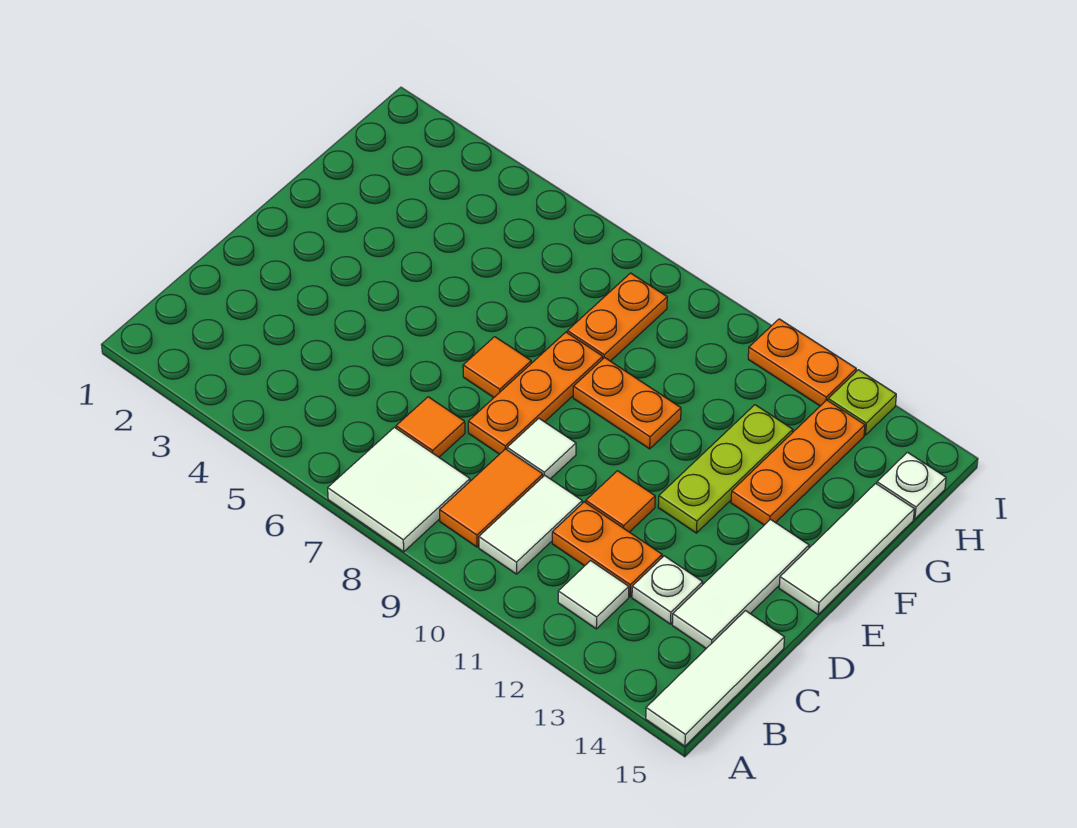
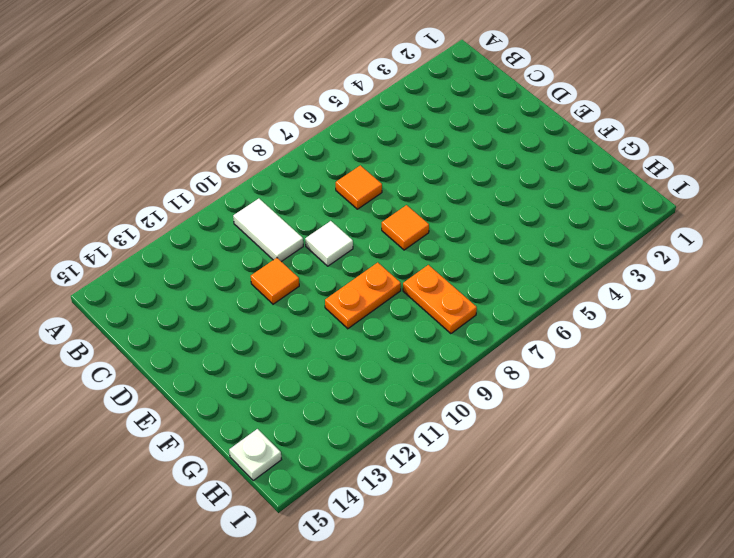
none -> white 2x2 tile [328,427,470,552]
none -> white 1x3 tile [646,611,784,746]
none -> orange 1x2 tile [440,449,543,547]

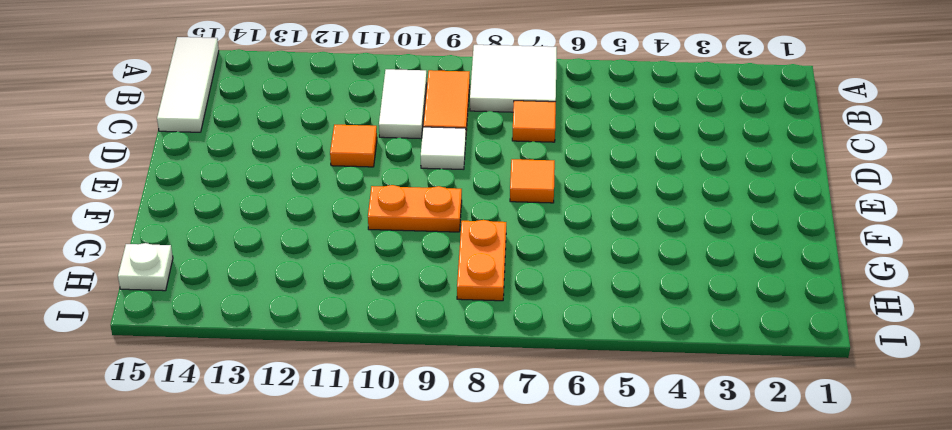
none -> white 1x1 tile [558,561,629,629]
none -> orange 1x2 plate [552,502,662,597]
none -> white 1x1 plate [632,556,703,624]

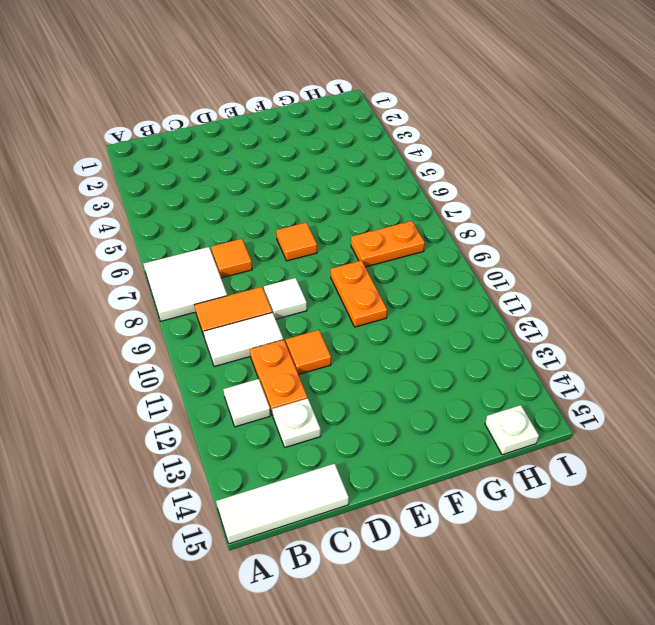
none -> white 1x3 tile [672,519,809,648]
none -> orange 1x3 plate [468,332,603,454]
none -> lime 1x3 plate [658,405,793,533]

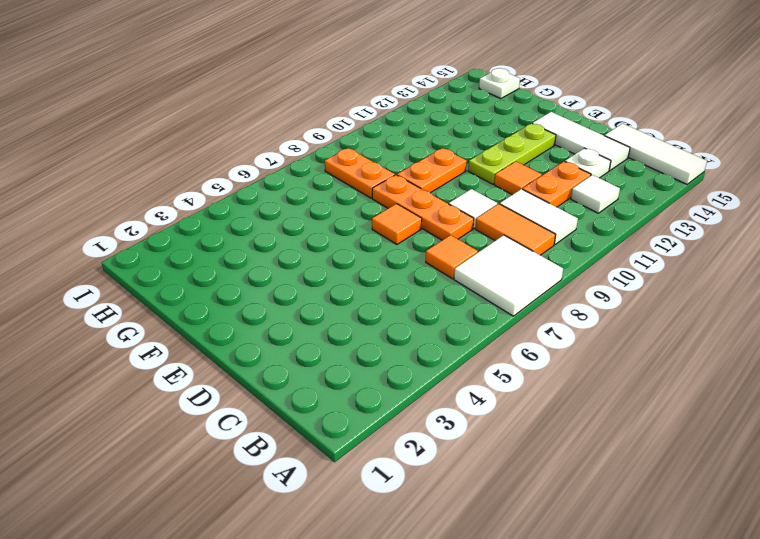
lime 1x3 plate [468,123,556,184] -> lime 1x3 plate turned to [658,405,793,533]
none -> white 1x3 tile [779,483,914,614]
none -> orange 1x3 plate [731,400,865,525]
none -> orange 1x2 plate [748,319,856,406]

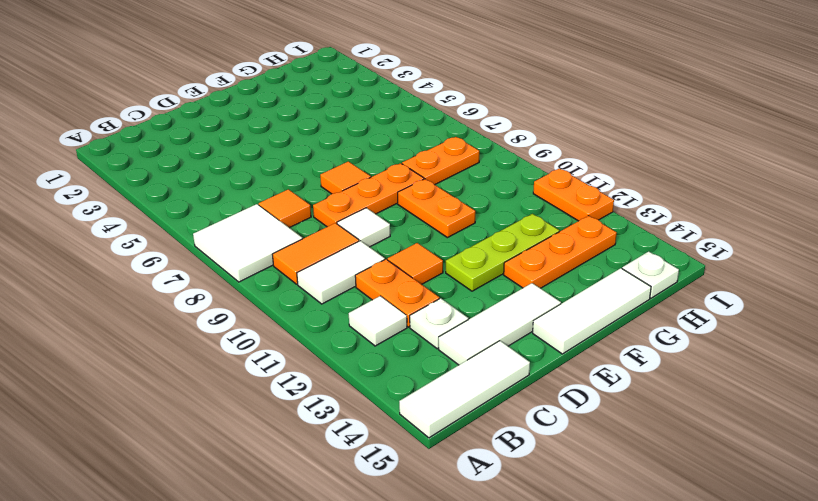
none -> lime 1x1 plate [828,370,896,435]

